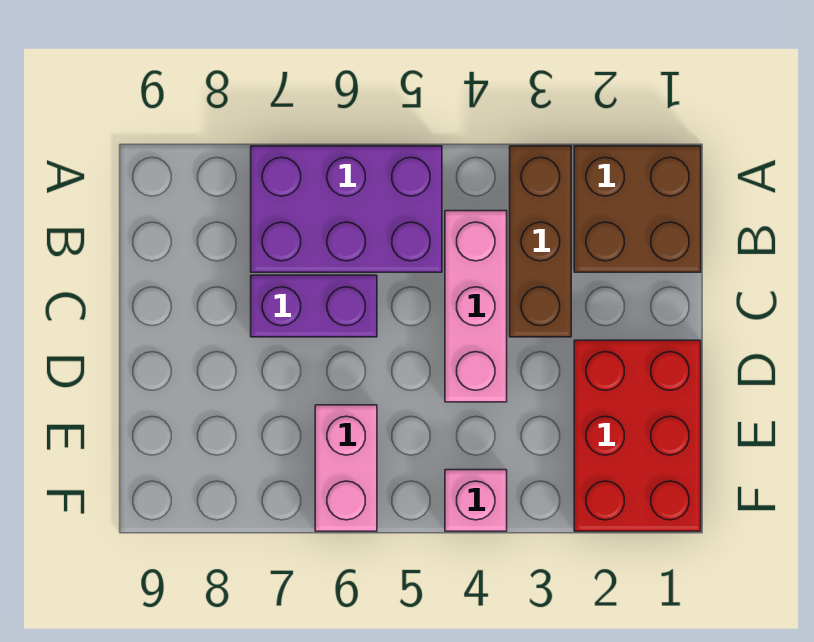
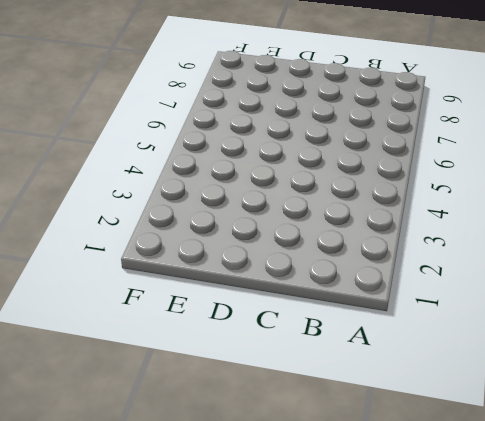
none -> brown 2x2 brick [574,146,701,272]
none -> brown 1x3 brick [510,146,571,337]

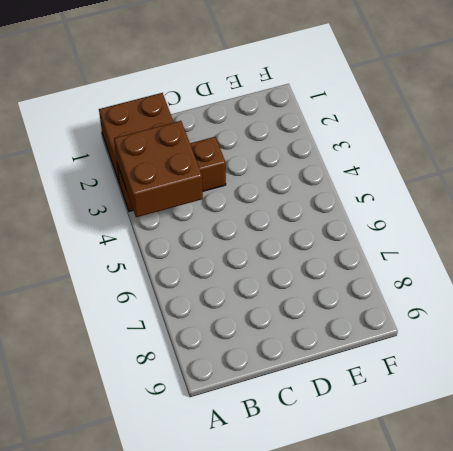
brown 2x2 brick [114,121,203,217] -> none
none -> purple 2x3 brick [251,146,442,272]
none -> pink 1x3 brick [445,211,507,402]

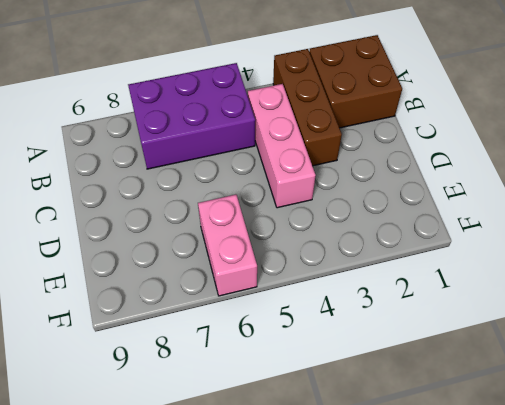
none -> purple 1x2 brick [251,275,377,337]
none -> red 2x3 brick [574,340,701,531]

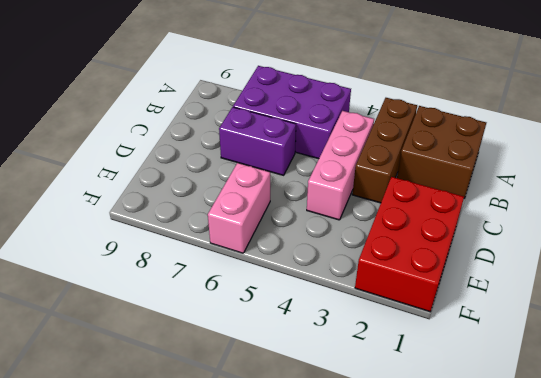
none -> pink 1x1 brick [445,470,507,531]

